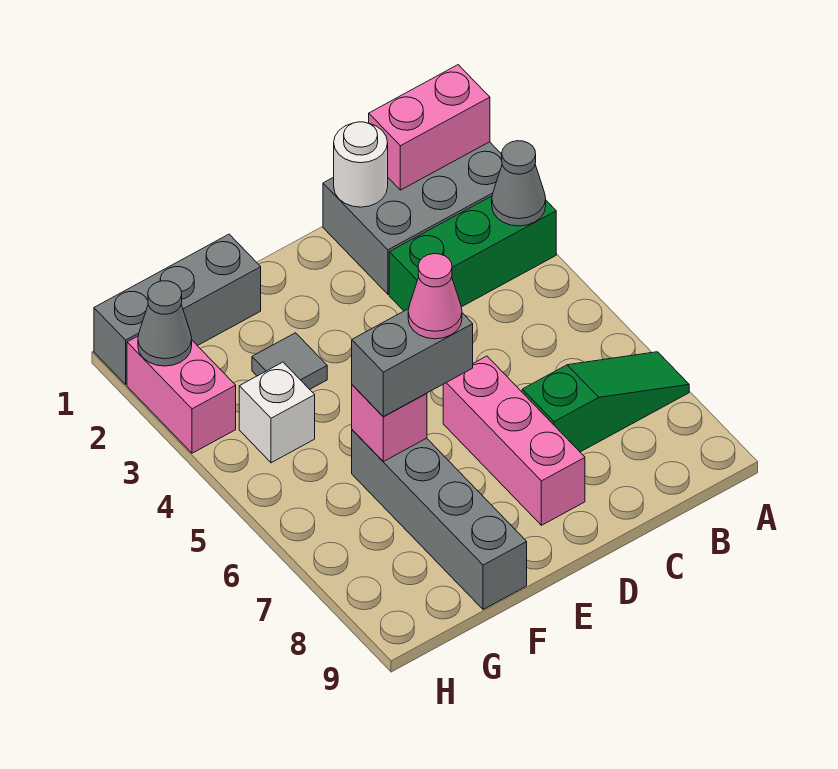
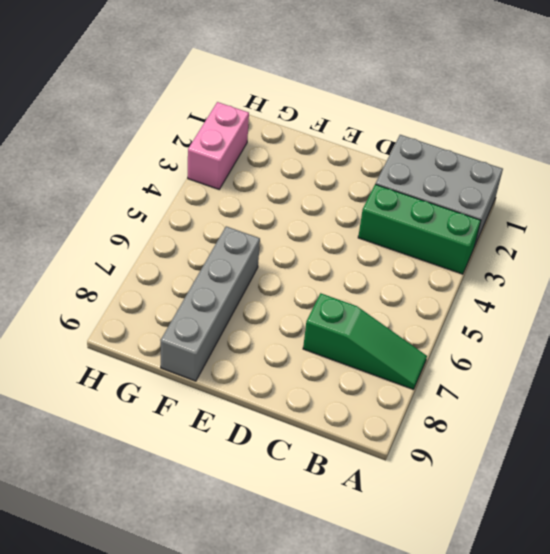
none -> pink 1x3 brick [443,356,585,525]
none -> grey 1x3 brick [94,234,261,384]
none -> grey 1x1 tile [252,333,327,389]

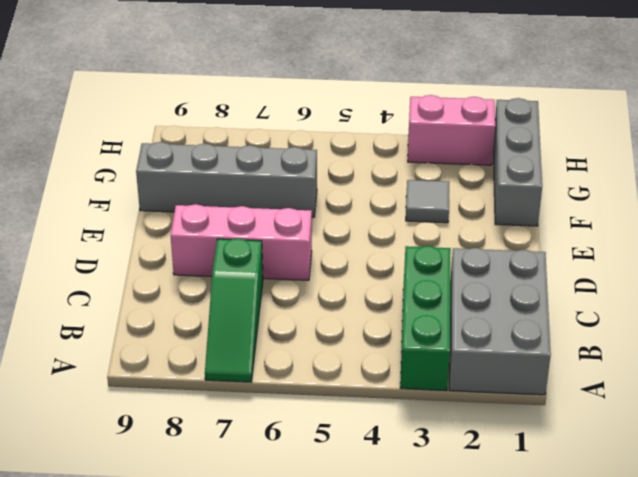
none -> white 1x1 brick [239,362,315,463]
none -> pink 1x2 brick [369,65,490,190]
none -> grey 1x1 cone [492,141,546,226]

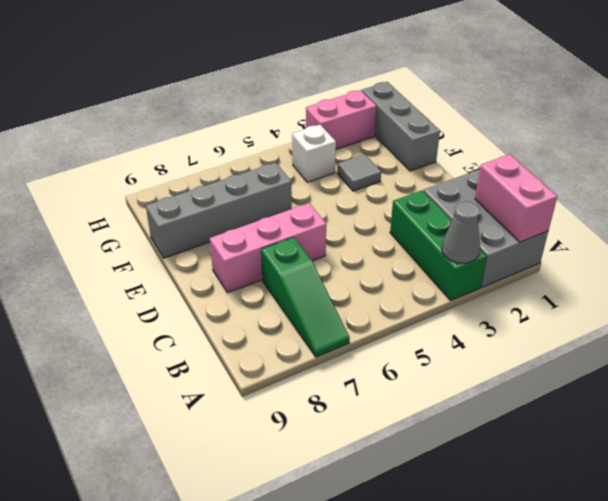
none -> white 1x1 round brick [334,122,388,207]
none -> pink 1x1 brick [352,385,427,461]
none -> grey 1x1 cone [138,281,192,366]

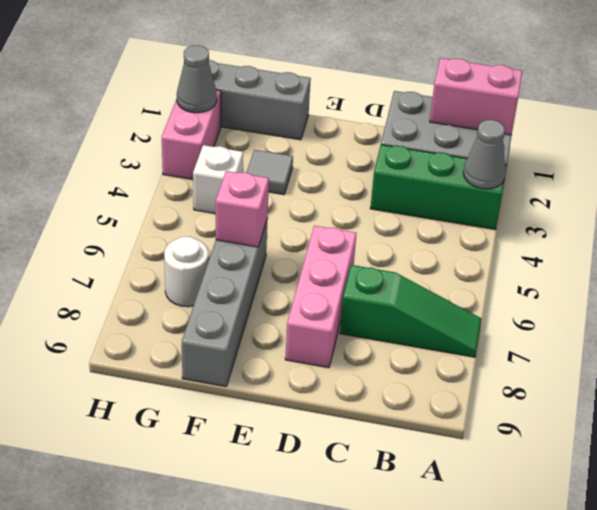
white 1x1 round brick [164,237,208,307] -> white 1x1 round brick moved to [334,122,388,207]
none -> grey 1x2 brick [352,309,473,417]
none -> pink 1x1 cone [408,254,462,339]

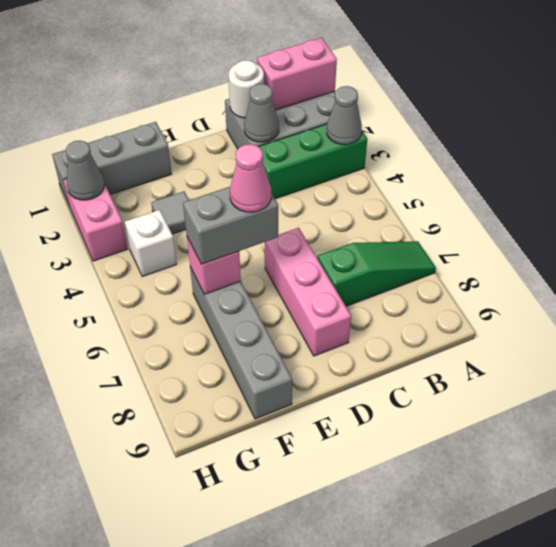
grey 1x1 cone [244,84,279,142] -> none

